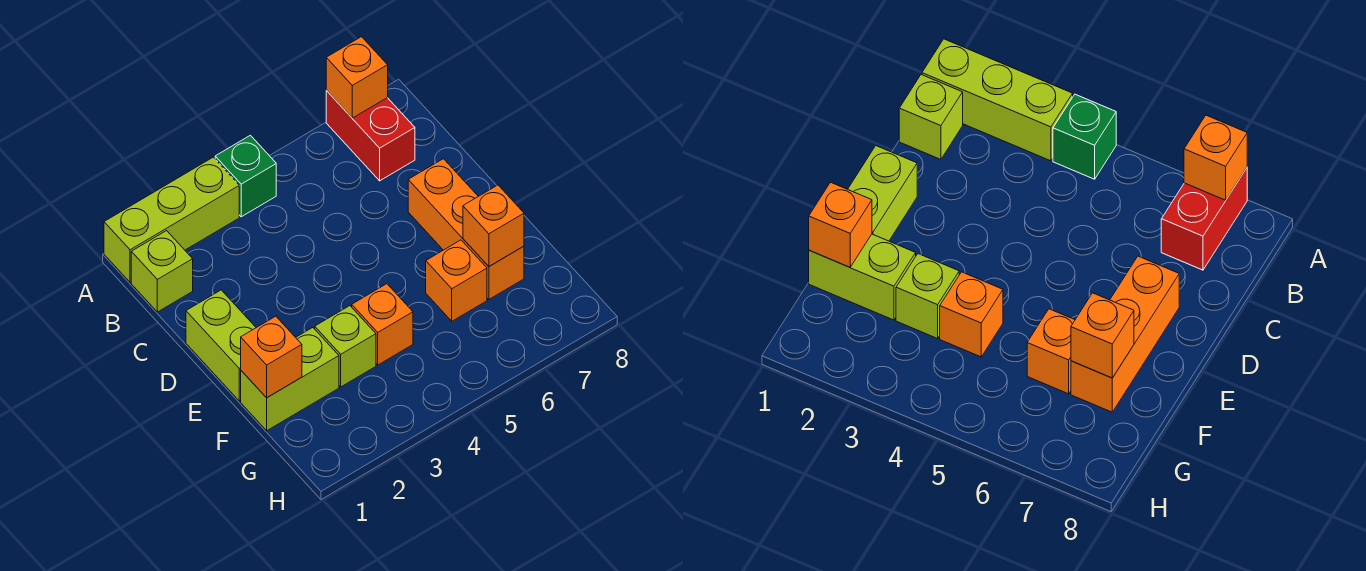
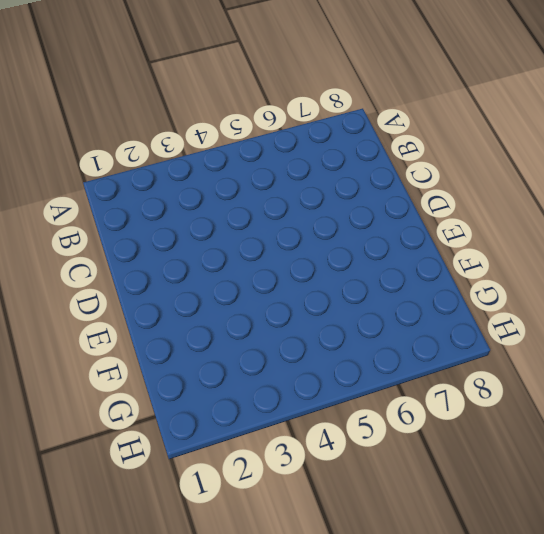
none -> lime 1x3 brick [104,157,239,282]
none -> green 1x1 brick [215,135,276,217]
none -> red 1x2 brick [326,91,415,181]

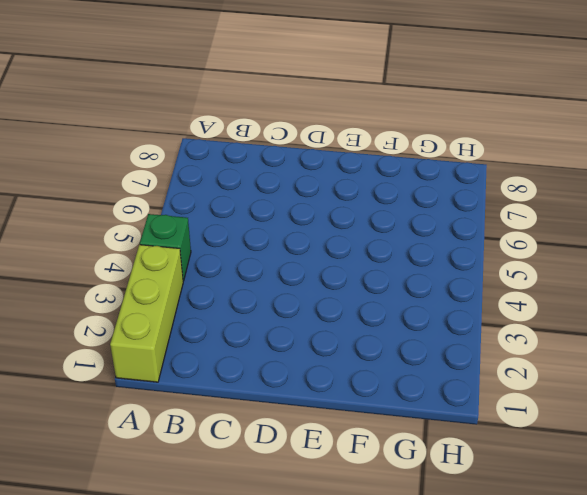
none -> red 1x2 brick [326,91,415,181]
none -> lime 1x1 brick [131,231,193,312]
none -> lime 1x2 brick [186,290,256,401]

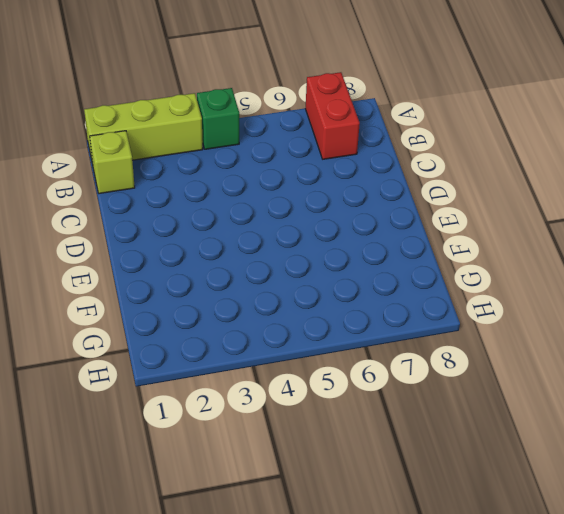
none -> lime 1x2 brick [186,290,256,401]
none -> orange 1x3 brick [408,159,524,299]
none -> lime 1x2 brick [241,328,339,431]

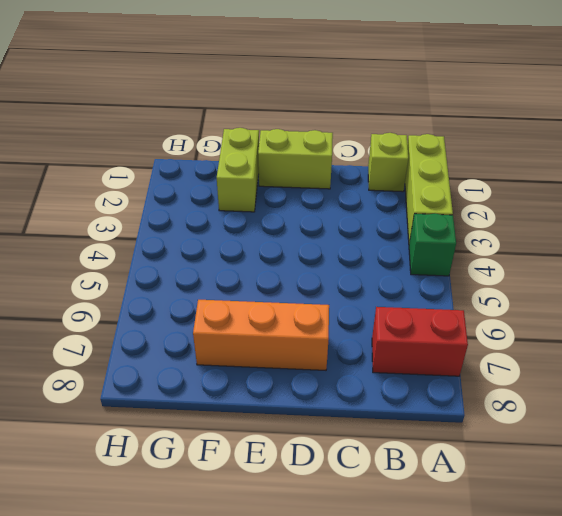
none -> lime 1x1 brick [315,306,376,387]
none -> orange 1x1 brick [352,284,413,365]
none -> orange 1x1 brick [426,240,487,321]

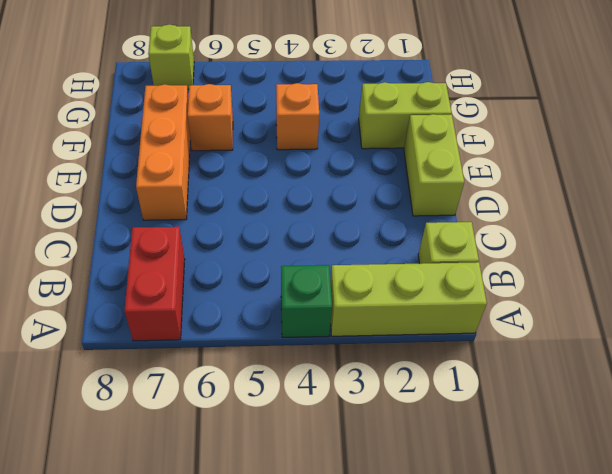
lime 1x1 brick [148,24,194,89] -> lime 1x1 brick moved to [315,306,376,387]
none -> orange 1x1 brick [326,37,388,118]
none -> orange 1x1 brick [241,316,302,398]
none -> orange 1x1 brick [463,185,524,266]

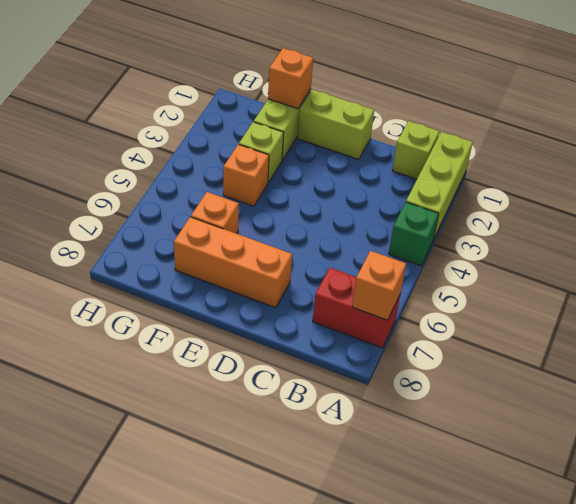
none -> orange 1x1 brick [463,185,524,266]

